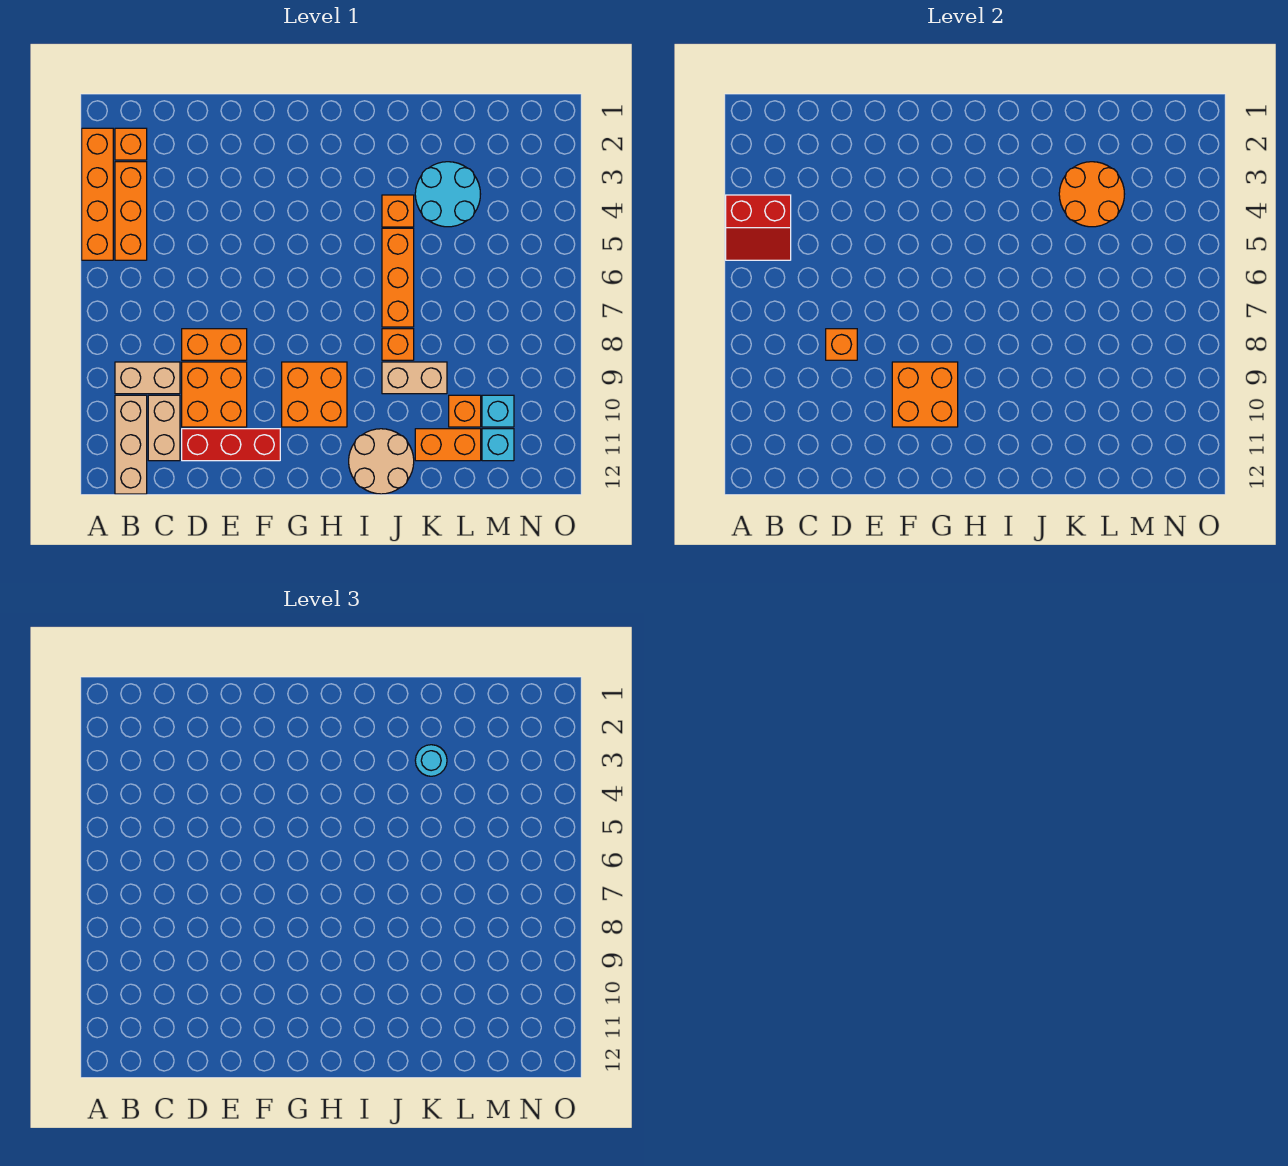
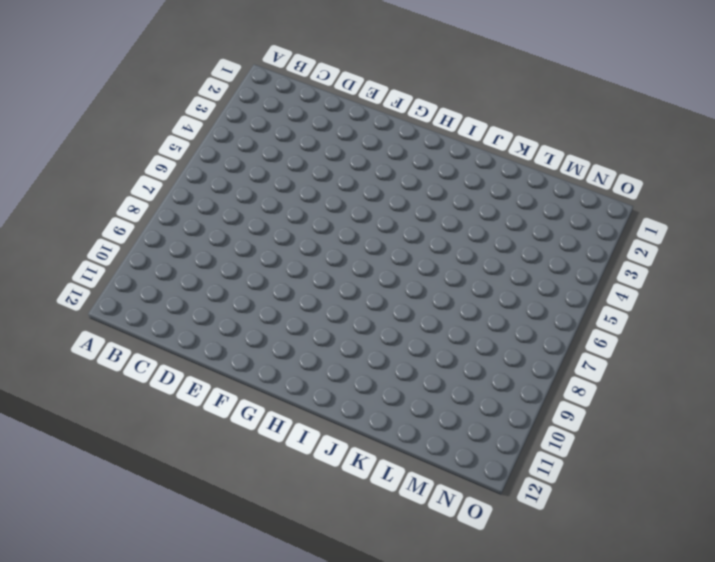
none -> orange 1x4 brick [82,128,113,260]
none -> orange 1x1 brick [115,128,147,160]
none -> orange 1x3 brick [115,162,147,260]

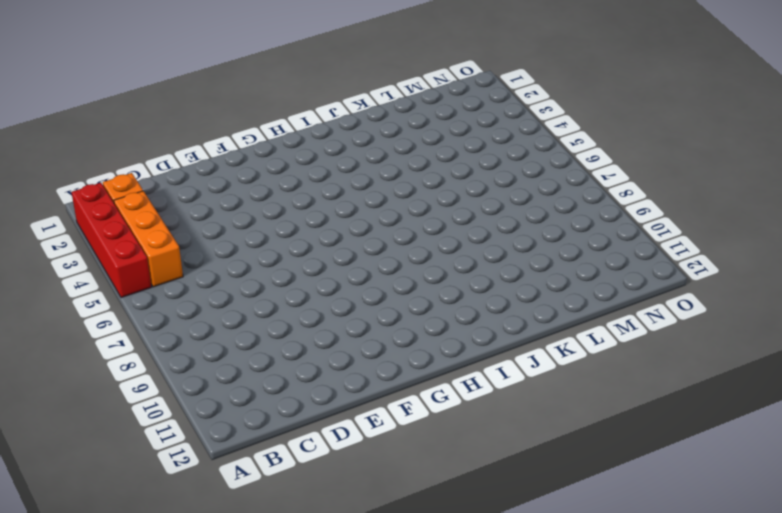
red 1x4 brick [72,183,151,298] -> orange 1x4 brick [82,128,113,260]
none -> tan 1x2 brick [115,362,180,394]
none -> tan 1x3 brick [115,395,147,494]
none -> tan 1x2 brick [148,395,180,461]

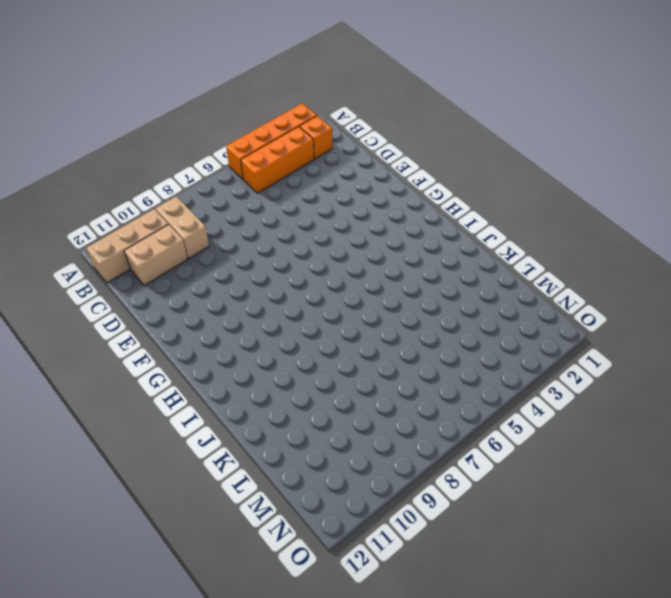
none -> orange 1x2 brick [182,329,247,360]
none -> orange 2x2 brick [182,362,247,427]
none -> red 1x3 brick [182,429,280,461]

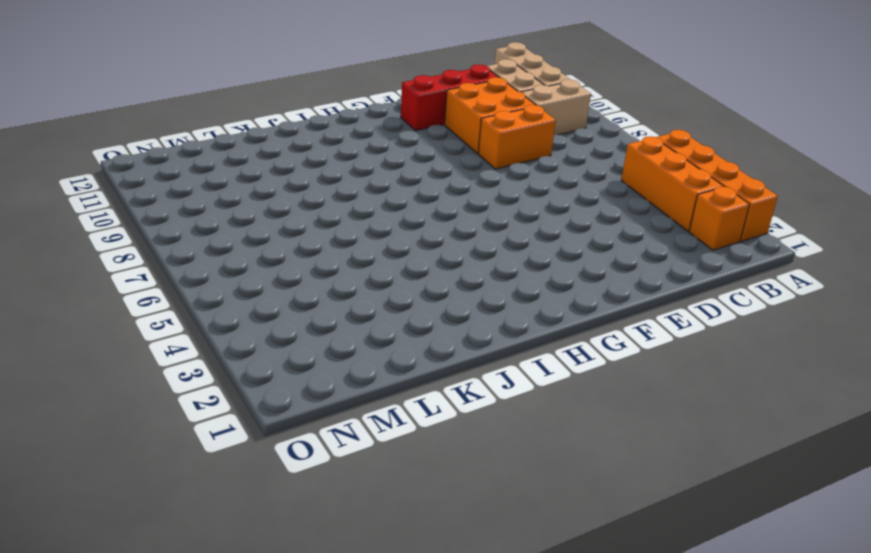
none -> orange 2x2 brick [282,362,347,427]
none -> tan 2x2 round brick [349,429,414,494]
none -> orange 1x1 brick [382,195,414,227]

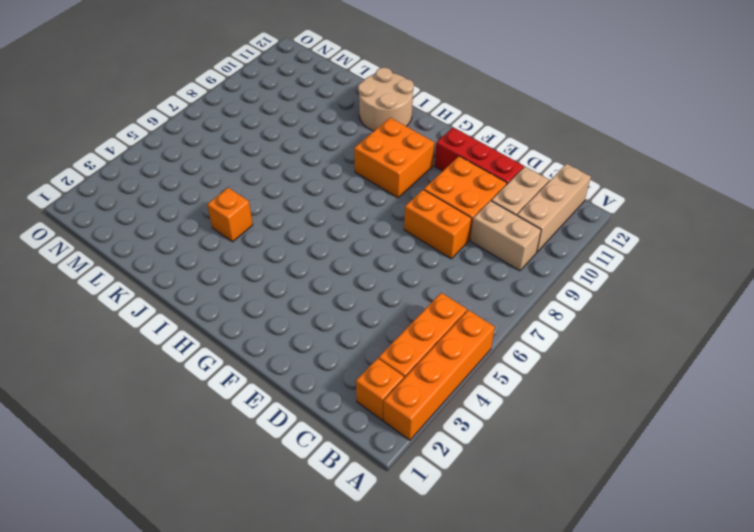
none -> orange 1x3 brick [382,228,414,327]
none -> orange 1x1 brick [382,329,414,360]
none -> tan 1x2 brick [382,362,447,394]

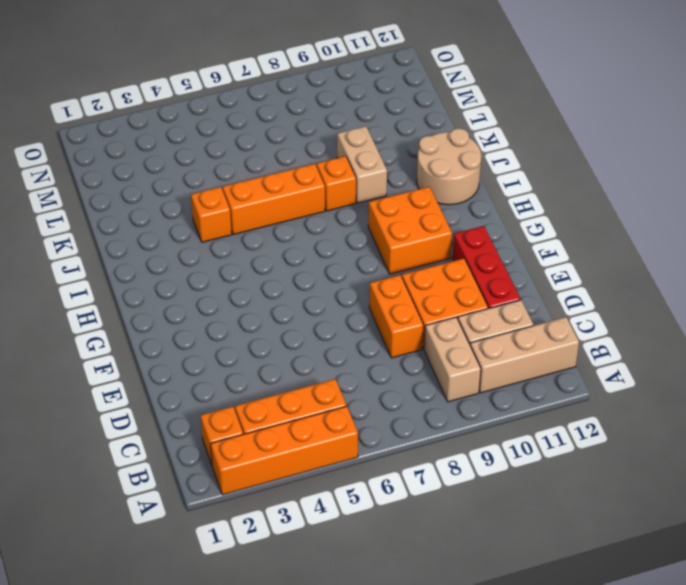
none -> cyan 2x2 round brick [415,162,480,227]
none -> orange 1x2 brick [415,429,481,461]
none -> orange 1x1 brick [449,395,481,427]

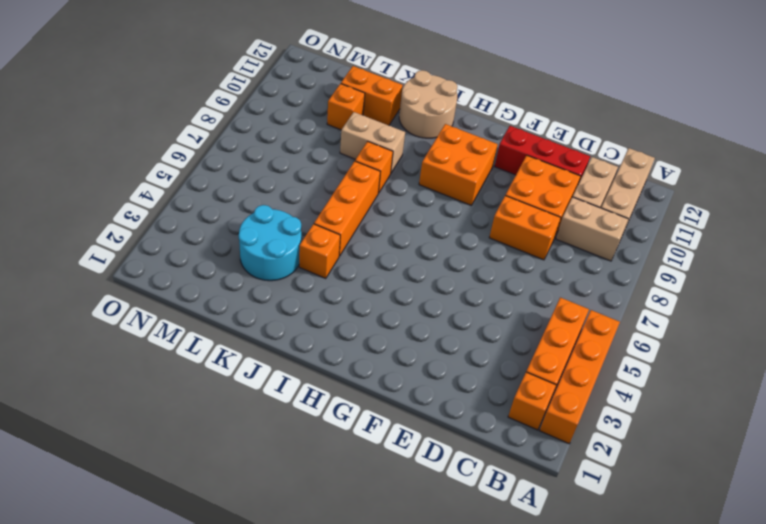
none -> cyan 1x1 brick [482,395,514,427]
none -> cyan 1x1 brick [482,429,514,461]
none -> red 2x2 slope [726,195,791,260]

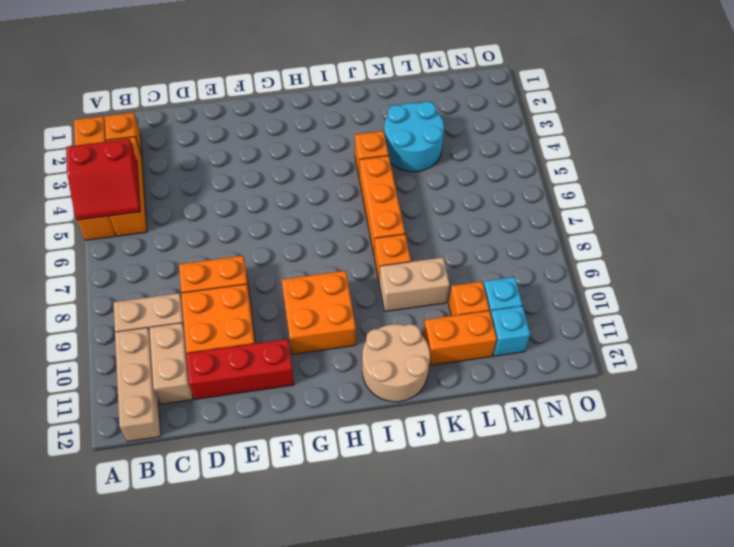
none -> orange 1x1 brick [826,329,857,360]
none -> orange 2x2 brick [892,362,958,427]
none -> orange 2x2 round brick [1059,162,1124,227]

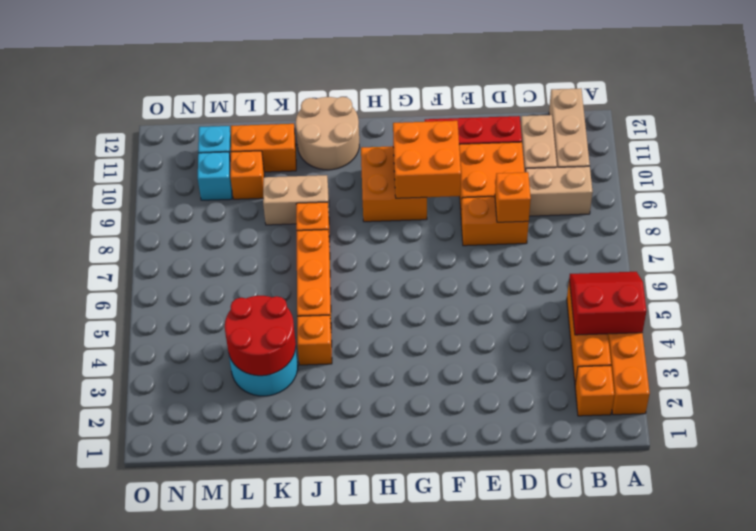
red 2x2 round brick [225,296,296,376] -> orange 2x2 round brick [1059,162,1124,227]
none -> cyan 1x1 round brick [415,745,447,776]

